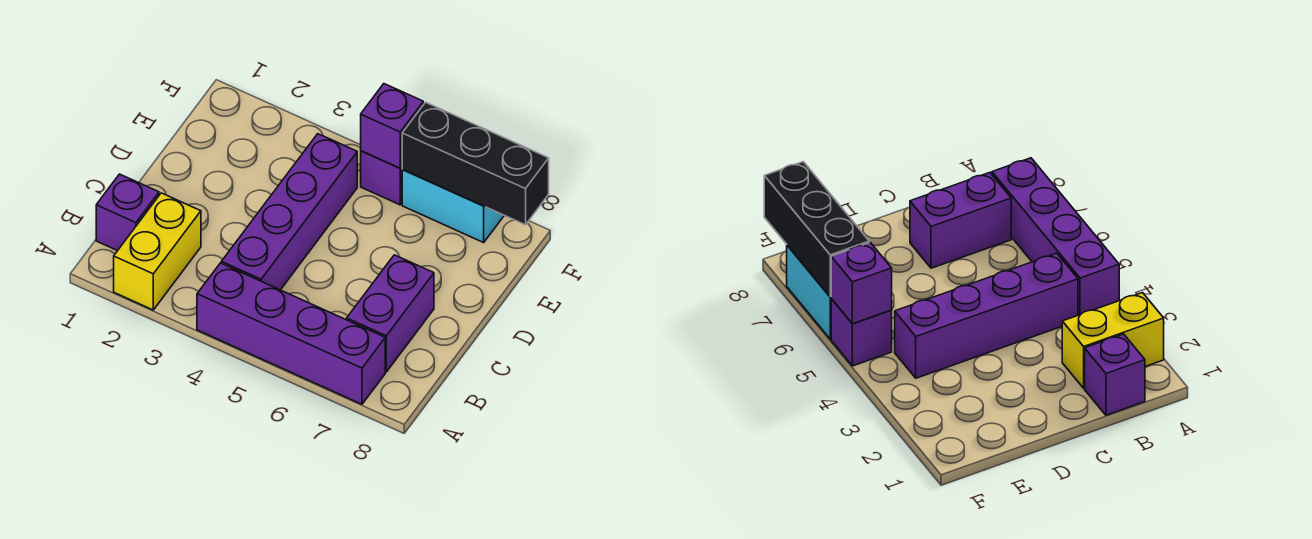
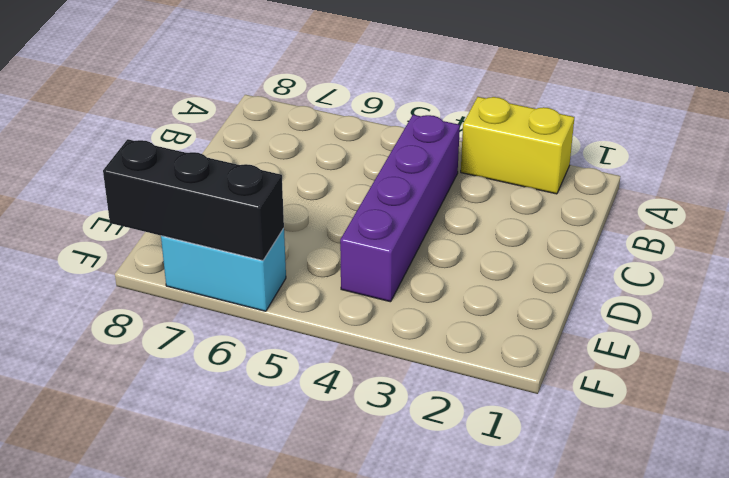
yellow 1x2 brick [461,97,574,194] -> yellow 1x2 brick turned to [114,193,201,310]
none -> purple 1x4 brick [197,263,385,404]
none -> purple 1x1 brick [96,174,159,251]

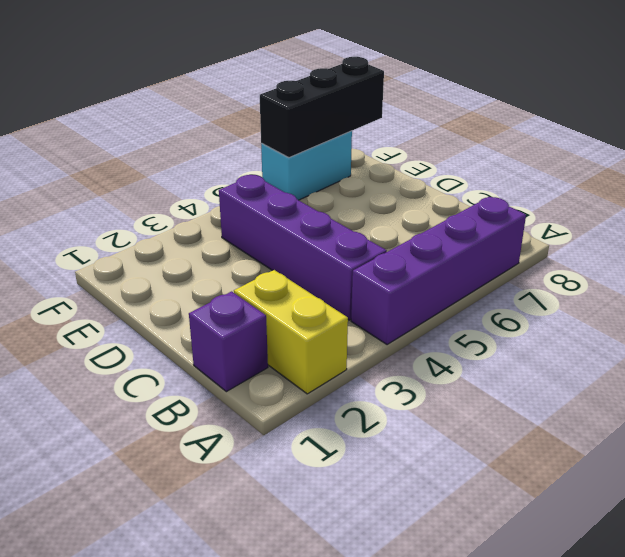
none -> purple 1x2 brick [347,255,434,372]
none -> purple 1x1 brick [361,151,402,205]

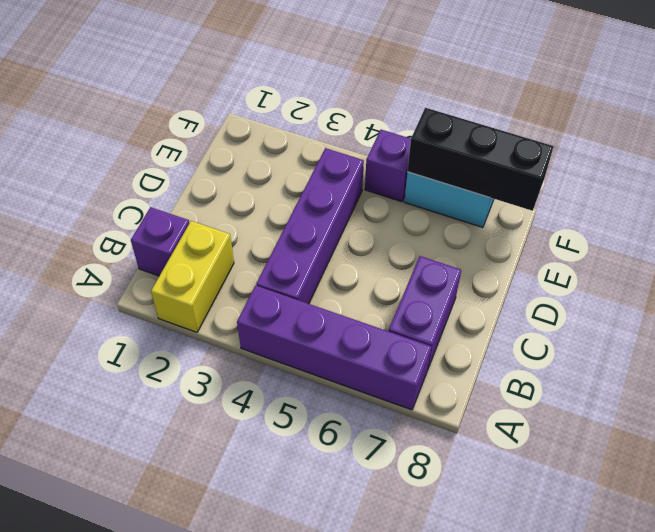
none -> purple 1x1 brick [361,84,423,168]

